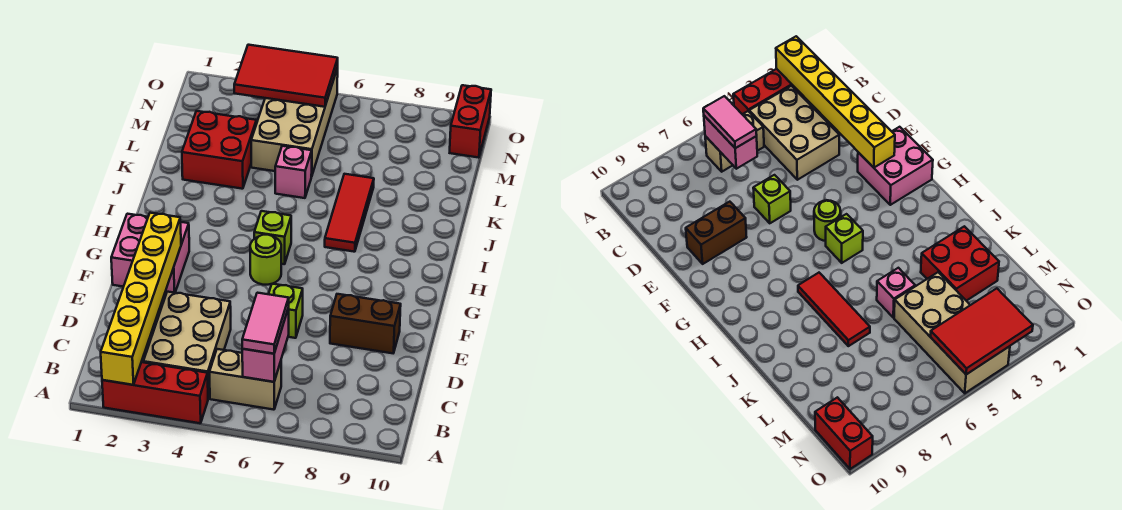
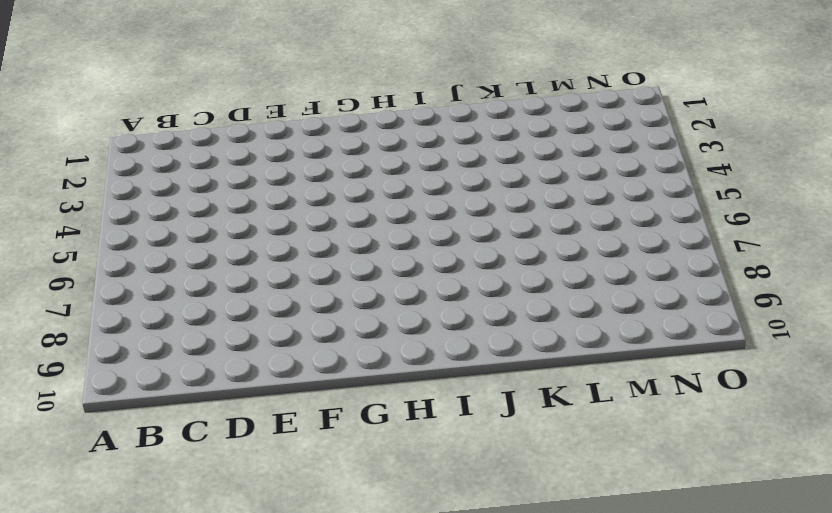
none -> red 1x3 brick [102,362,208,423]
none -> tan 2x3 brick [143,292,231,399]
none -> tan 1x2 brick [210,349,281,410]

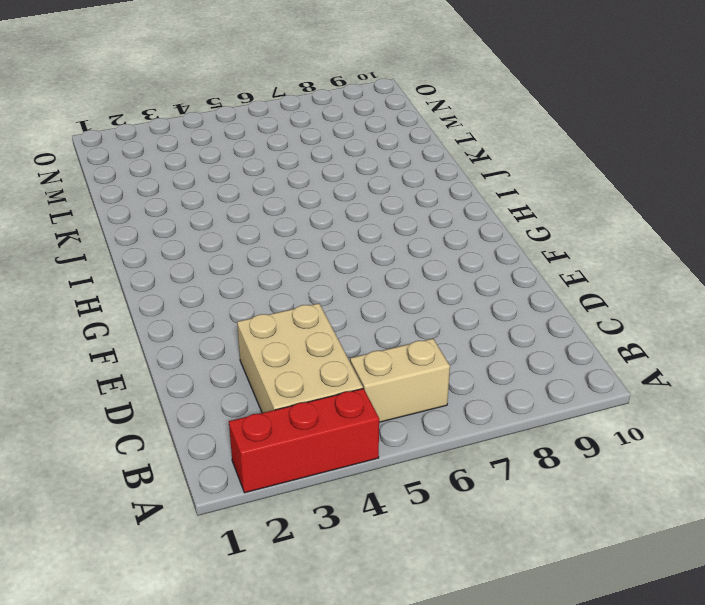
none -> lime 1x1 brick [269,284,303,338]
none -> brown 1x2 brick [330,294,401,353]
none -> pink 2x2 brick [111,214,189,293]

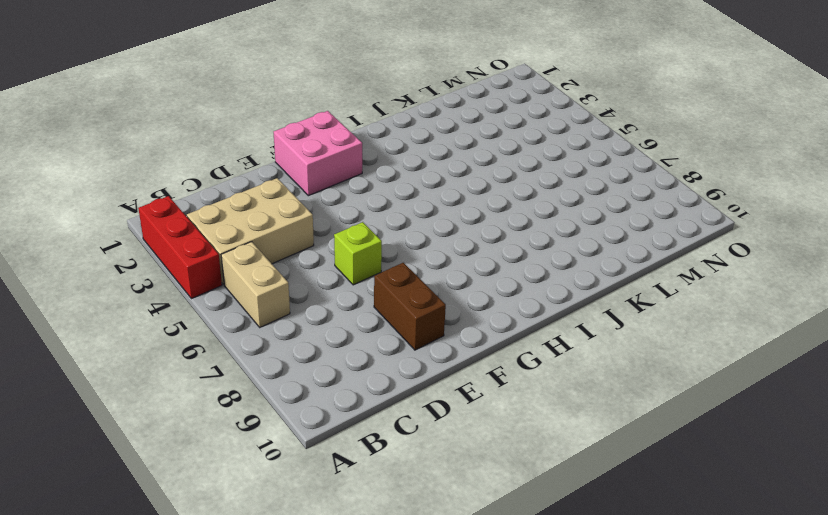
none -> lime 1x1 round brick [250,235,281,285]
none -> lime 1x1 brick [254,211,291,264]
none -> red 1x3 tile [325,174,374,252]

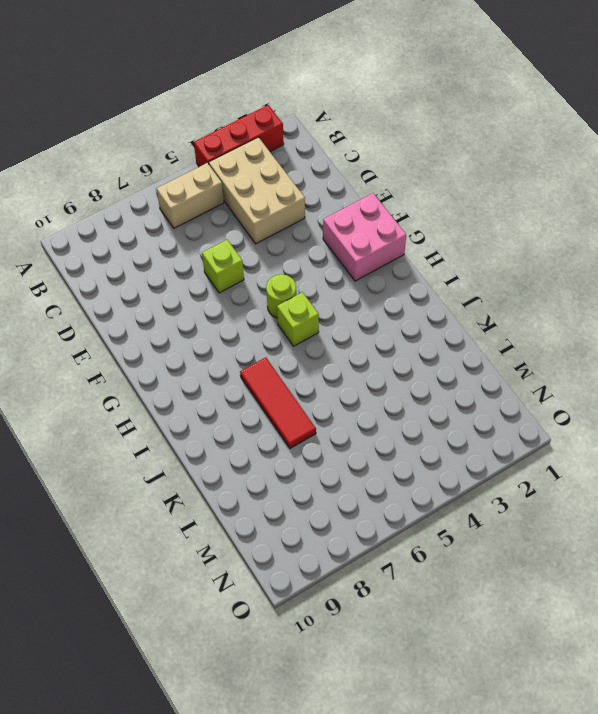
none -> brown 1x2 brick [330,294,401,353]
none -> red 2x2 brick [182,111,256,189]
none -> pink 1x1 brick [275,146,312,198]

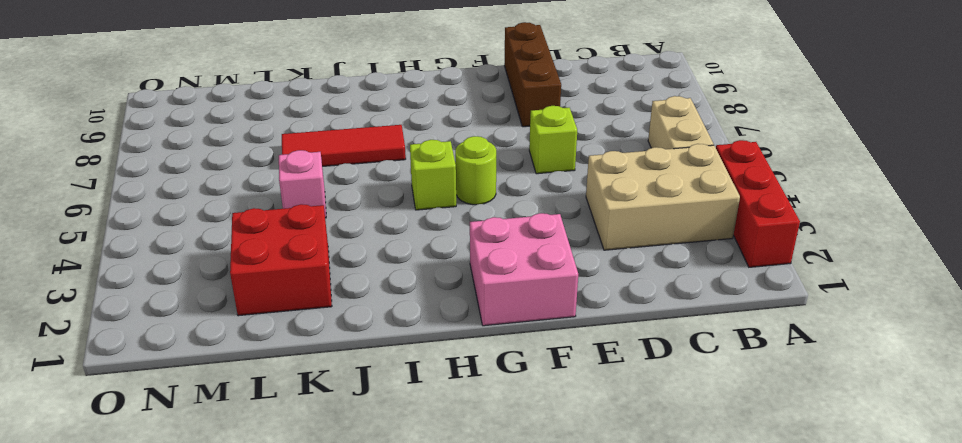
brown 1x3 brick [504,22,561,127] -> brown 1x2 brick [330,294,401,353]
none -> tan 2x4 brick [251,68,338,176]
none -> red 1x2 brick [450,85,491,158]
none -> yellow 1x6 brick [101,213,181,385]

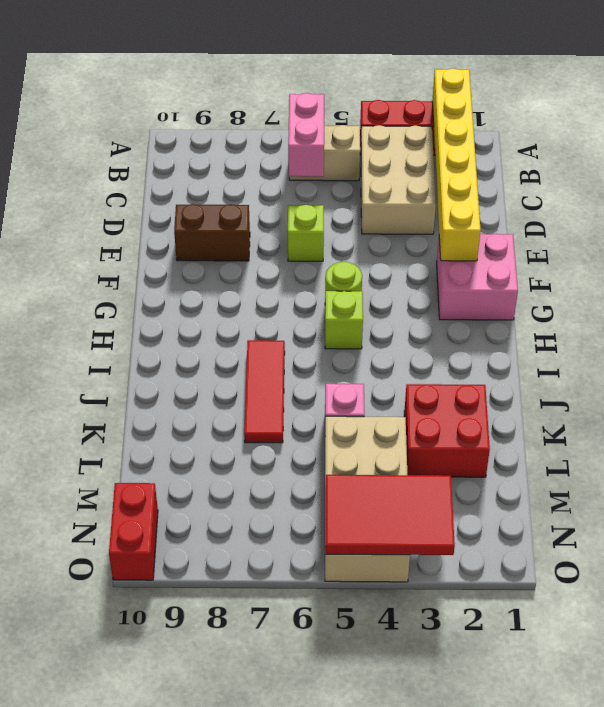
none -> pink 1x2 tile [242,293,289,354]

